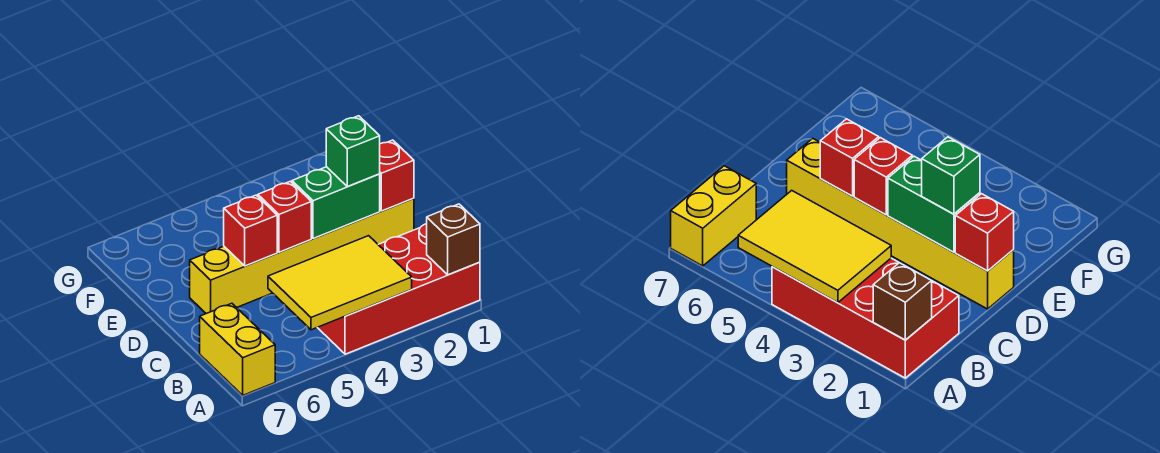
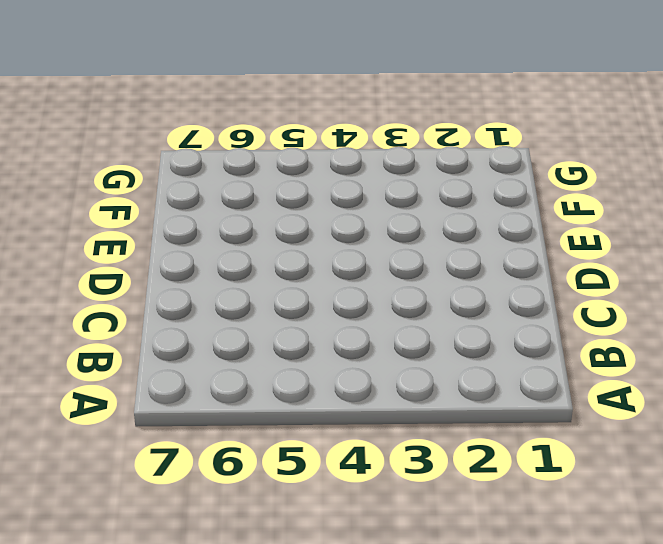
none -> red 2x4 brick [317,224,480,354]
none -> yellow 1x2 brick [200,303,275,395]

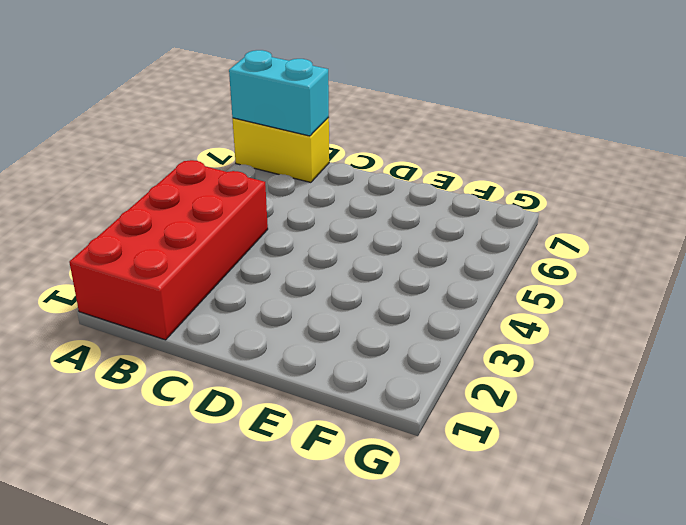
cyan 1x2 brick [229,50,329,136] -> none
none -> yellow 1x6 brick [190,198,414,314]
none -> brown 1x1 brick [427,204,480,275]

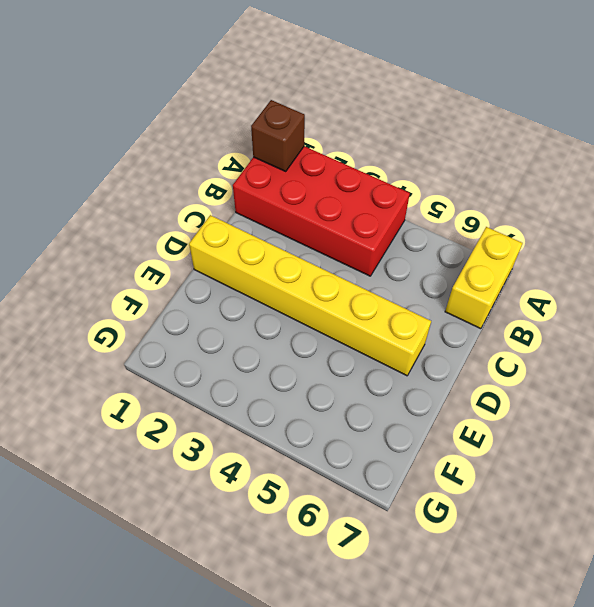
none -> yellow 2x3 tile [268,236,412,330]
none -> red 1x1 brick [380,140,414,211]

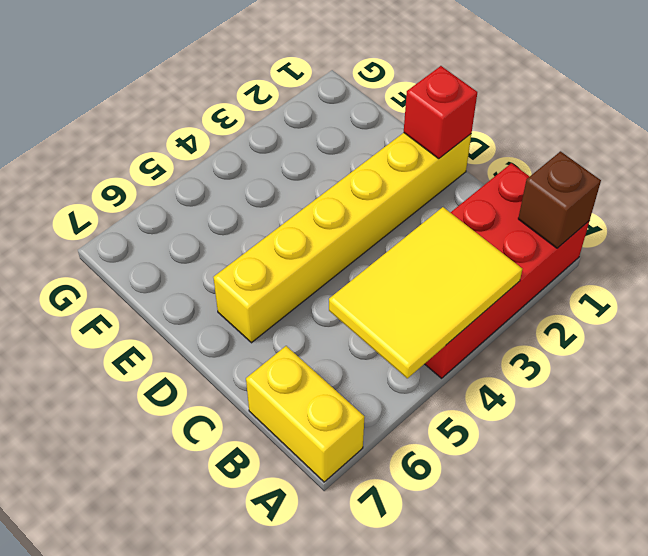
none -> green 1x2 brick [292,167,380,239]
none -> red 1x1 brick [258,181,311,252]

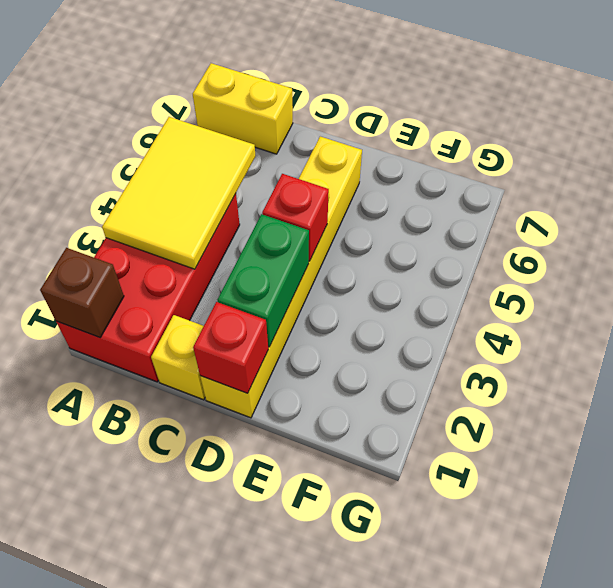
yellow 1x1 brick [151,315,205,400] -> none
none -> red 1x1 brick [224,195,277,266]
none -> green 1x1 brick [326,116,380,187]

